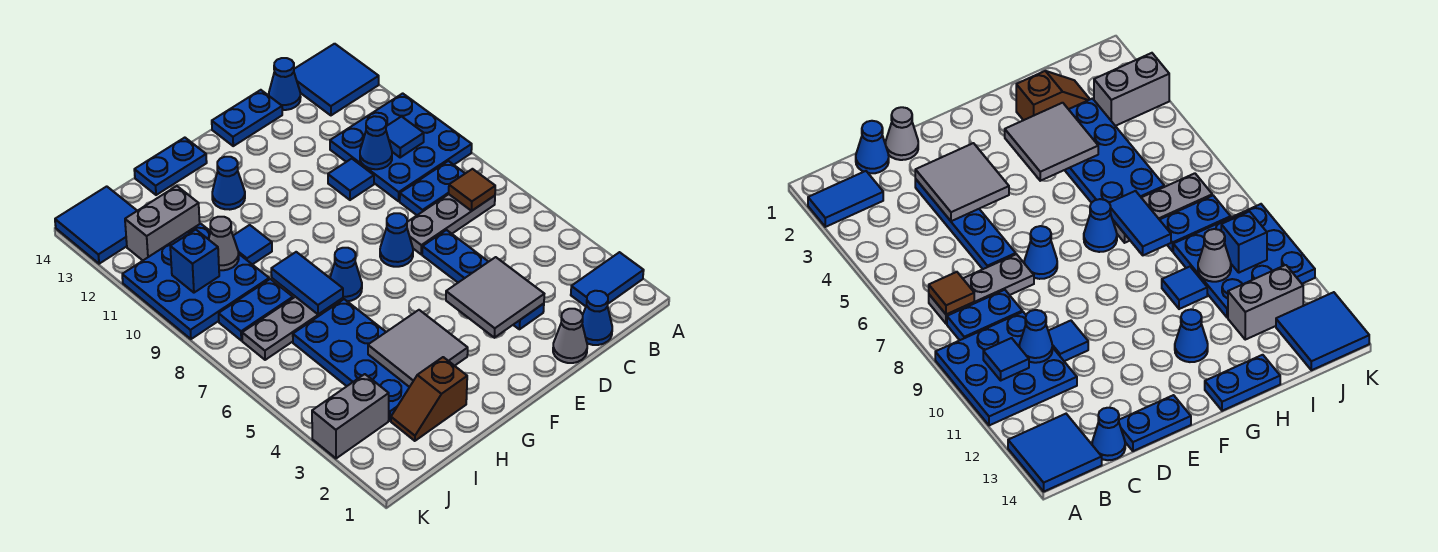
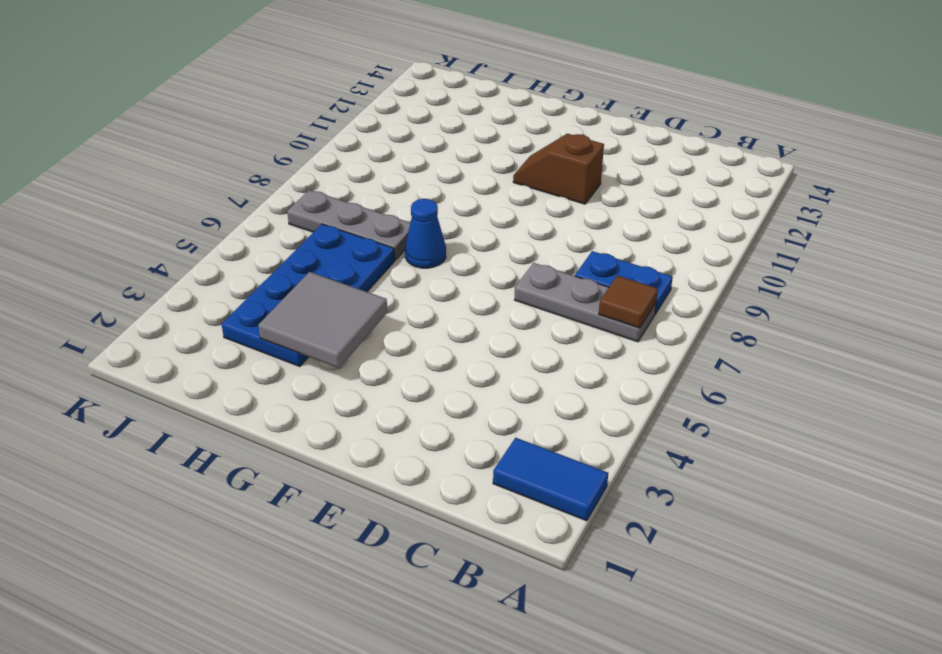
brown 1x2 slope [513,134,604,204] -> brown 1x2 slope moved to [391,357,467,441]
none -> blue 3x3 plate [330,93,472,201]
none -> blue 2x2 tile [294,44,379,115]
none -> blue 1x1 cone [582,291,612,345]
none -> blue 1x1 cone [269,58,301,110]

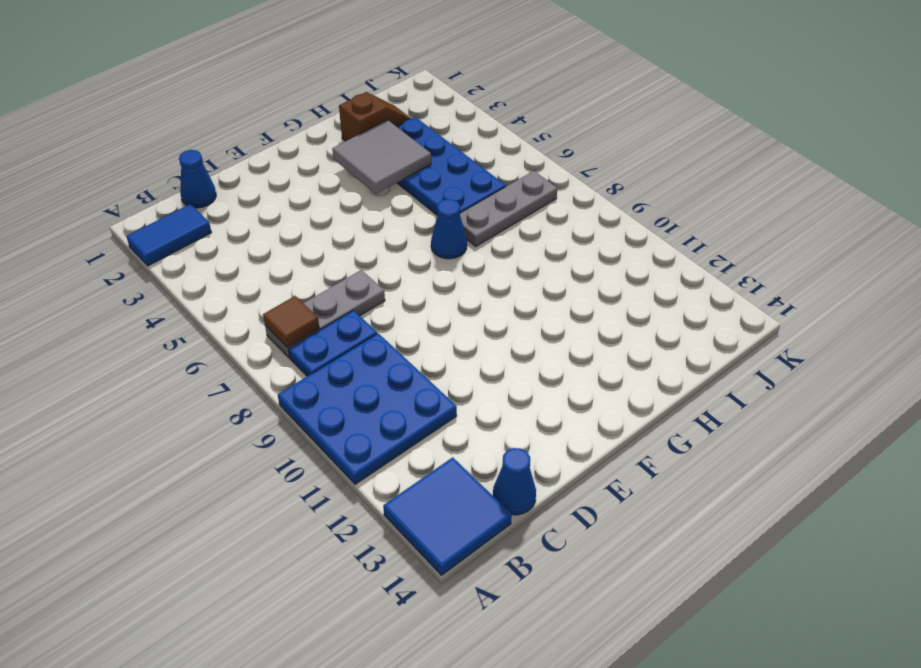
none -> grey 1x1 cone [553,309,587,363]
none -> blue 1x4 plate [422,230,544,329]
none -> blue 1x1 tile [328,159,374,200]
none -> blue 1x2 plate [212,90,282,146]

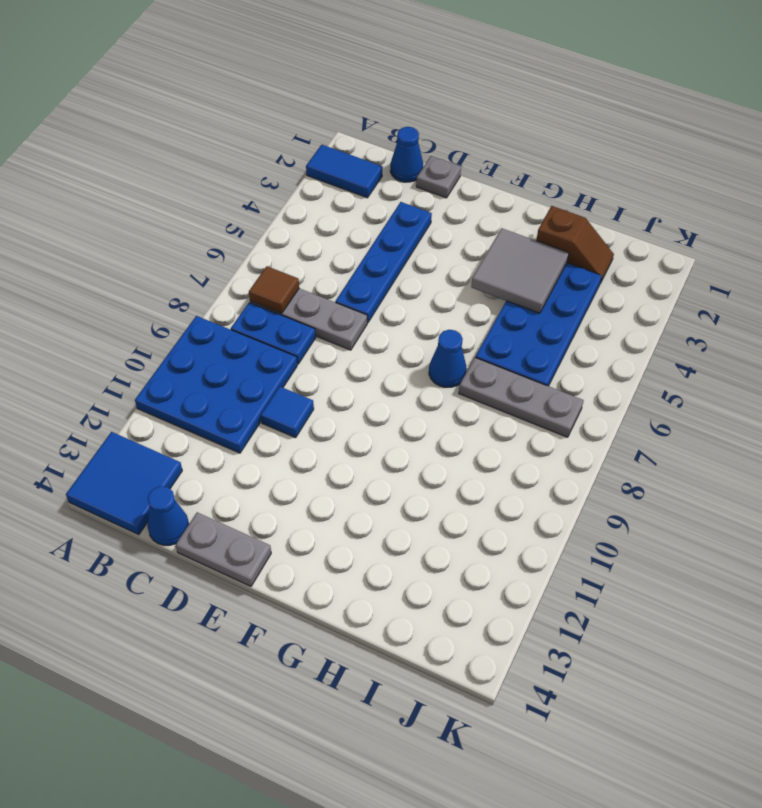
grey 1x1 plate [416,156,461,198] -> grey 1x1 cone [553,309,587,363]
grey 1x2 plate [176,512,271,586] -> blue 1x2 plate [212,90,282,146]
none -> blue 1x1 cone [380,213,413,267]
none -> blue 1x1 cone [212,157,245,210]
none -> blue 1x2 plate [134,138,207,195]
none -> blue 1x1 tile [233,225,272,264]

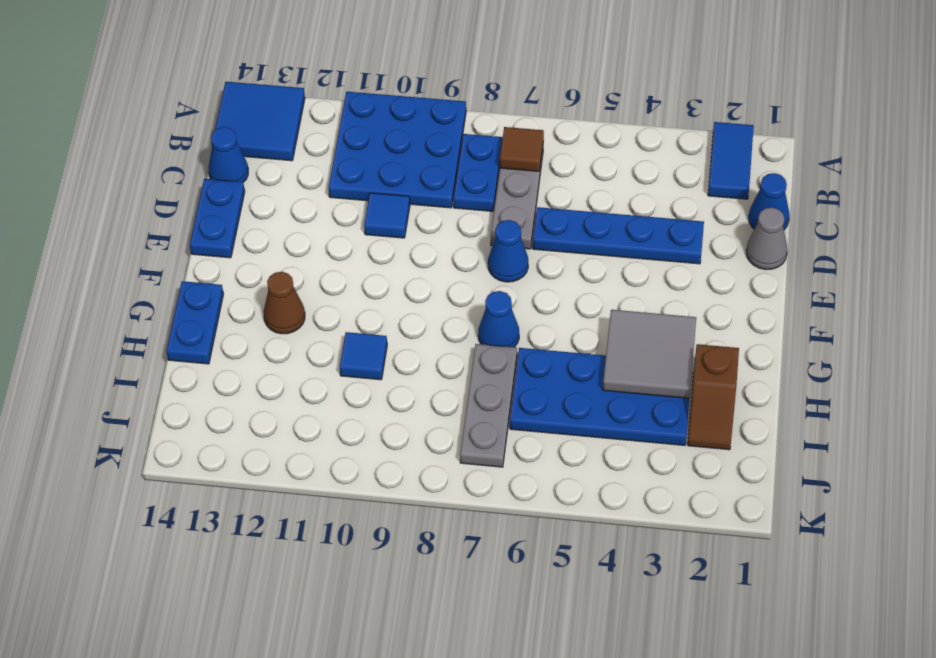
brown 1x1 cone [264,272,305,334] -> blue 1x1 cone [212,157,245,210]
none -> blue 1x2 plate [219,279,293,340]
none -> blue 3x3 plate [122,224,269,339]
none -> grey 1x2 brick [125,186,200,260]
none -> grey 1x2 brick [312,374,389,458]

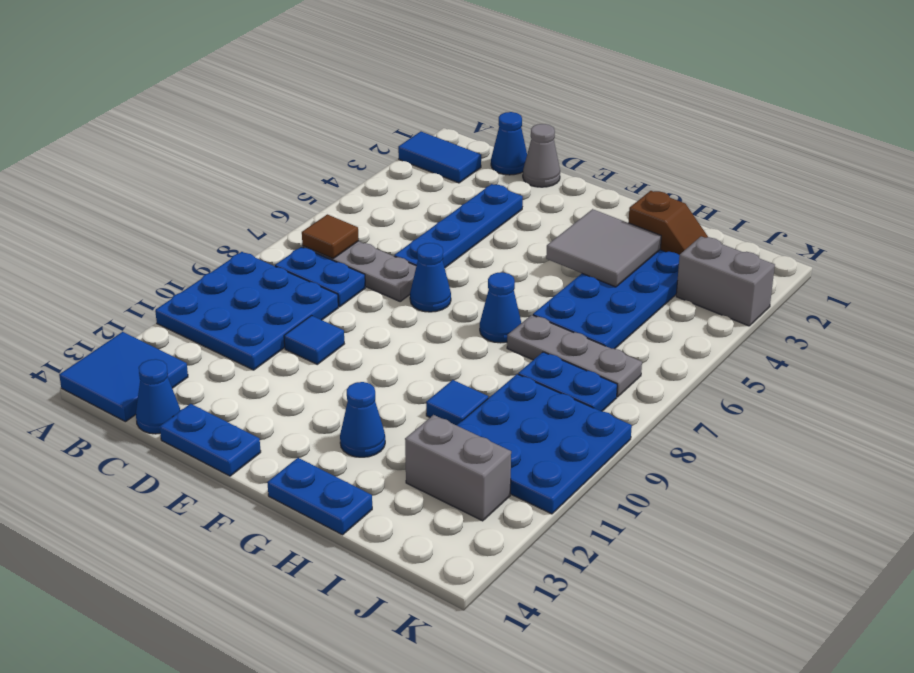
none -> blue 2x2 tile [55,186,137,264]
none -> blue 1x1 tile [386,117,424,158]
none -> blue 1x1 cone [360,116,392,169]
none -> grey 2x2 tile [446,257,544,338]

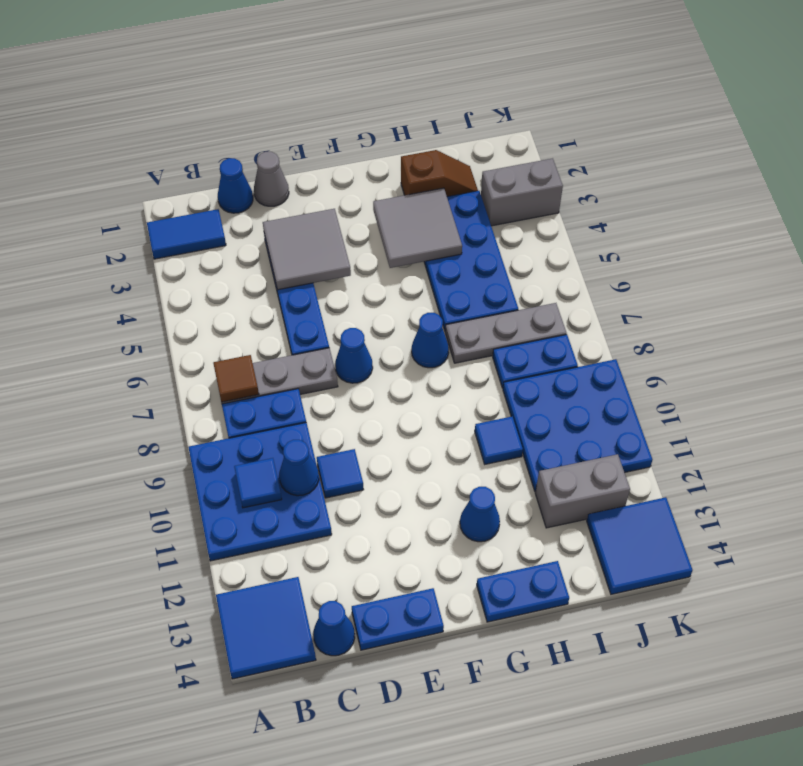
none -> blue 1x2 tile [271,252,343,314]
none -> grey 1x1 cone [209,217,239,270]
none -> blue 1x1 brick [170,230,219,293]

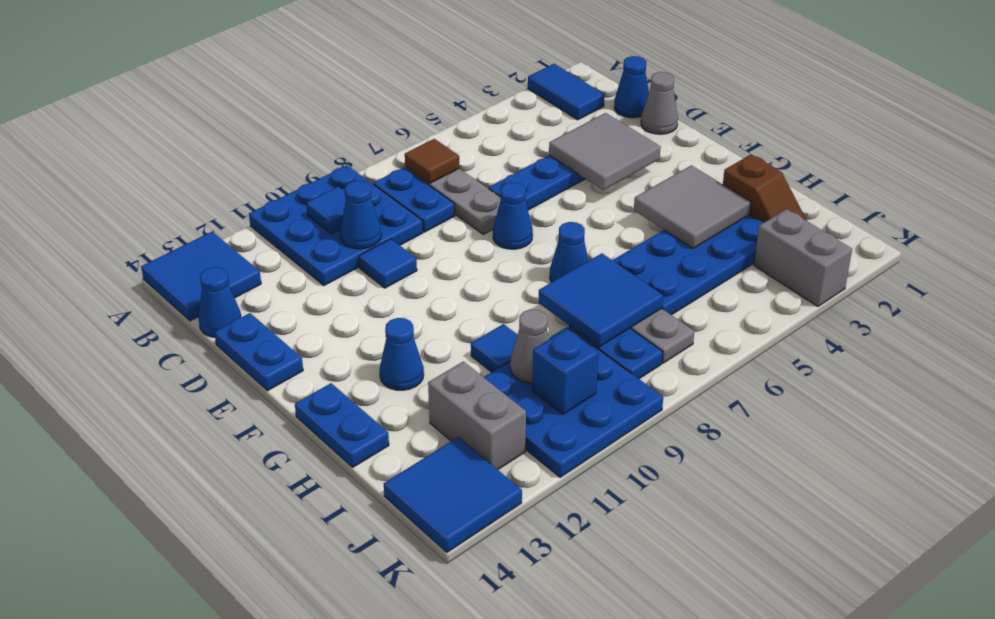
blue 2x2 tile [539,253,663,347] -> blue 1x2 tile [271,252,343,314]

